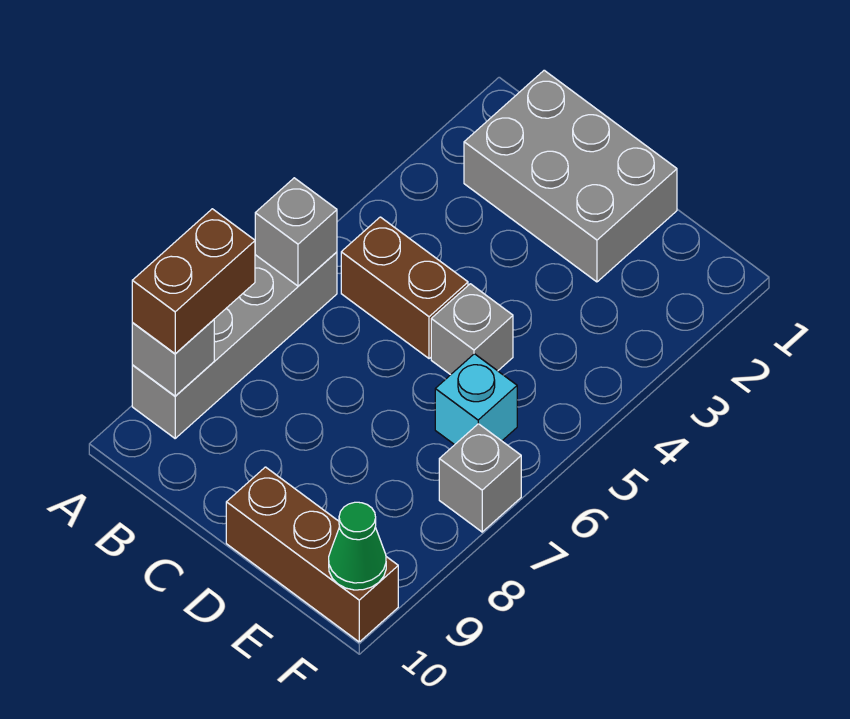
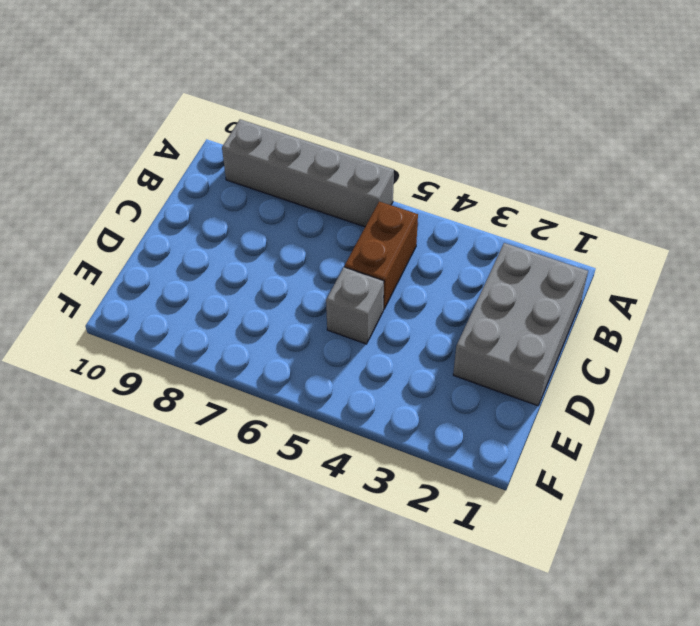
none -> brown 1x3 brick [226,467,398,642]
none -> cyan 1x1 brick [435,354,517,445]

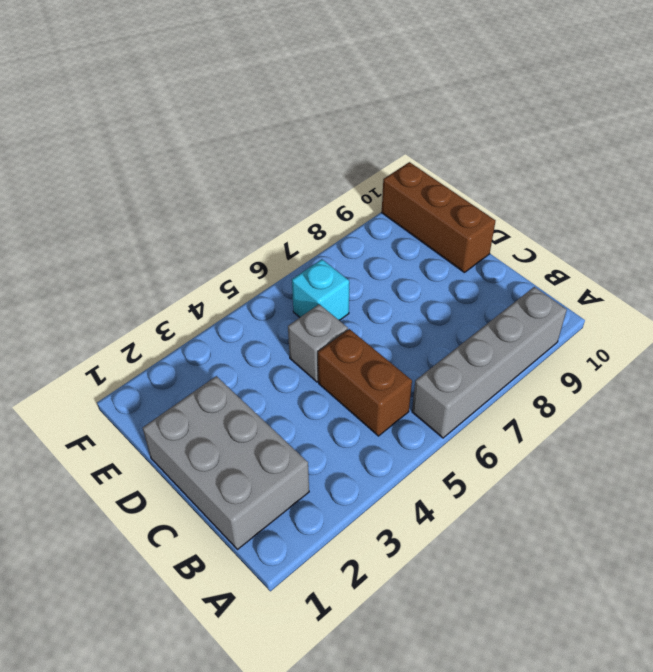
none -> grey 1x1 brick [439,424,521,532]
none -> grey 1x1 brick [255,178,337,286]

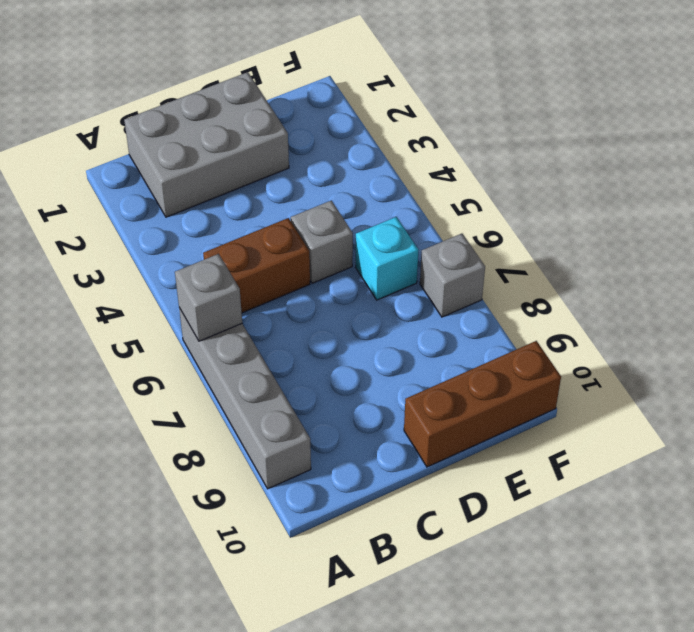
none -> grey 1x1 brick [132,320,214,396]
none -> green 1x1 cone [329,502,386,590]

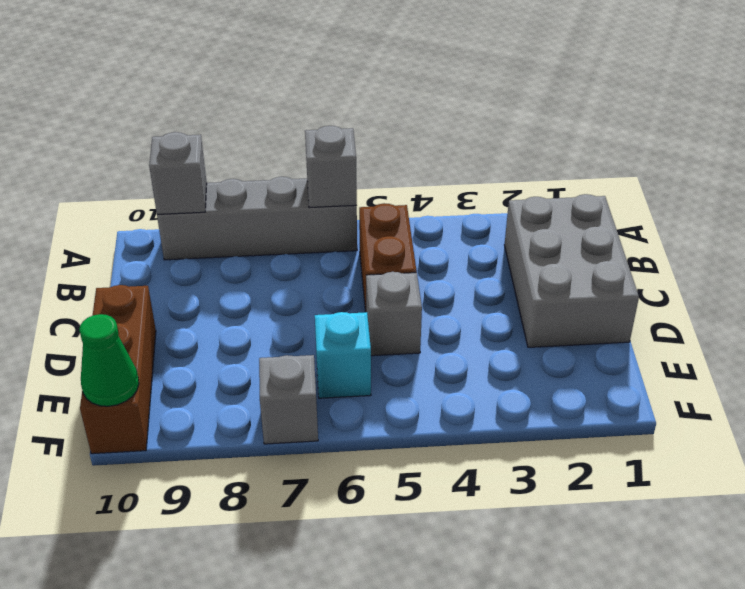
none -> brown 1x2 brick [132,209,255,354]

